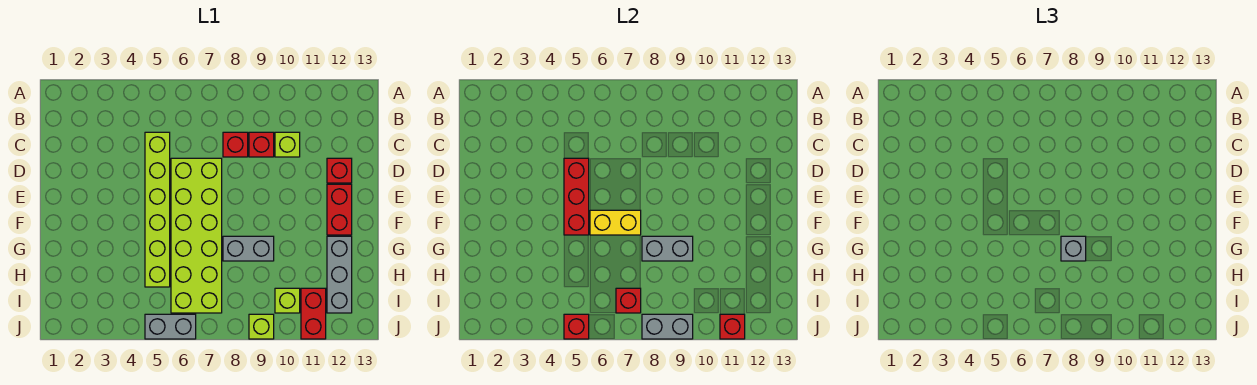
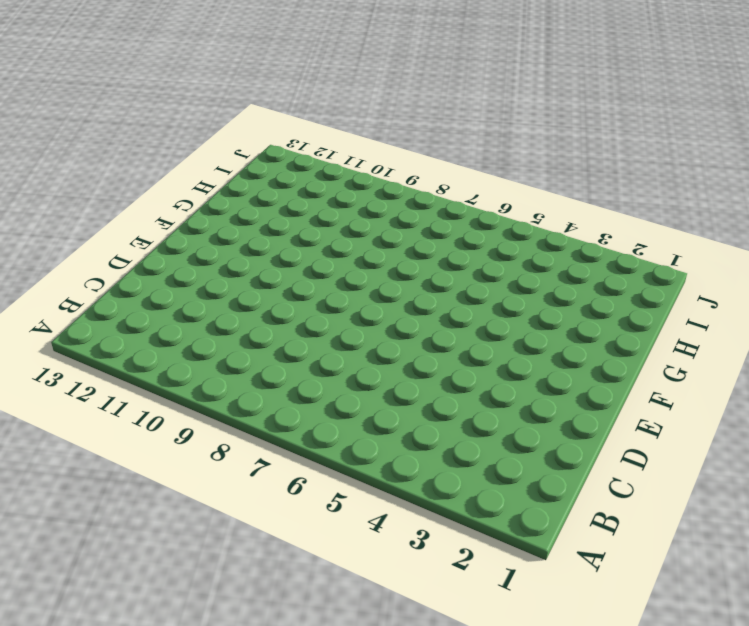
none -> lime 1x6 brick [145,132,170,287]
none -> red 1x1 brick [223,132,248,157]
none -> red 1x1 brick [249,132,274,157]

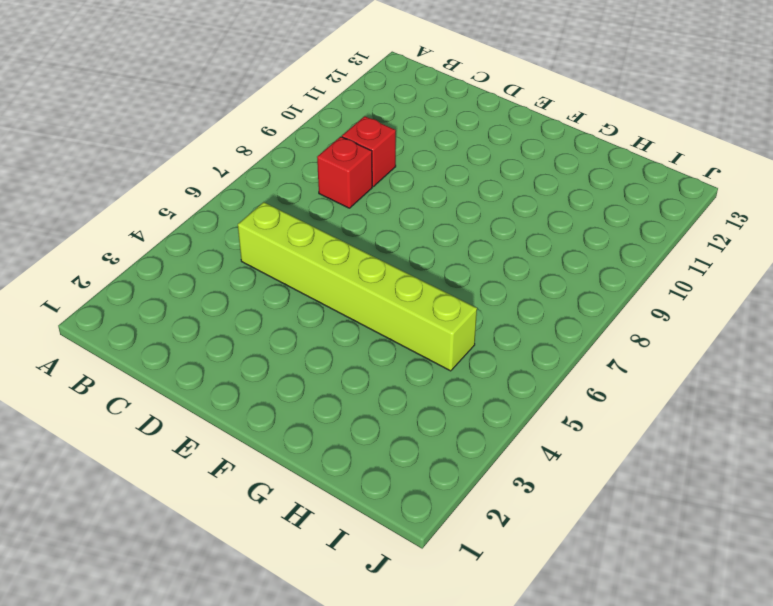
none -> lime 1x1 brick [275,132,300,157]
none -> lime 2x6 brick [171,158,222,313]
none -> red 1x1 brick [327,158,352,183]

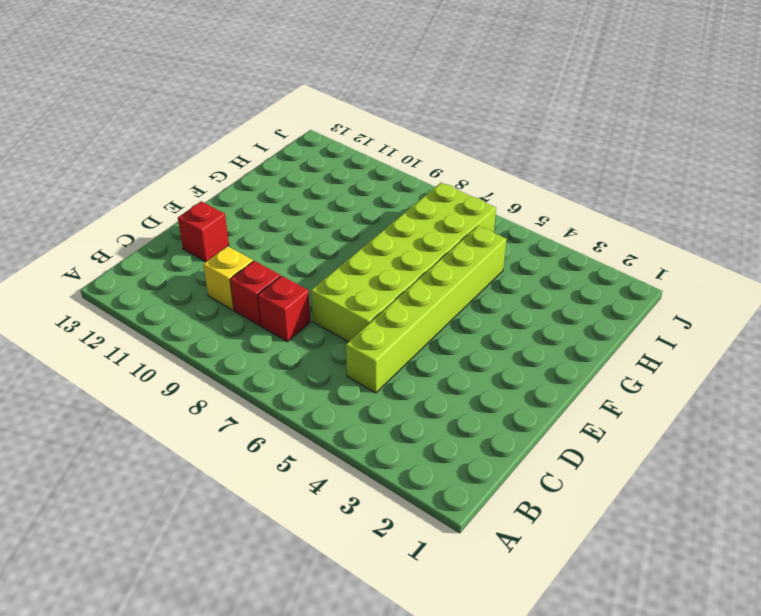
yellow 1x1 brick [203,246,253,310] -> lime 1x1 brick [275,132,300,157]
none -> red 1x2 brick [327,184,352,235]
none -> grey 1x2 brick [223,236,274,261]
none -> grey 1x3 brick [327,236,352,313]

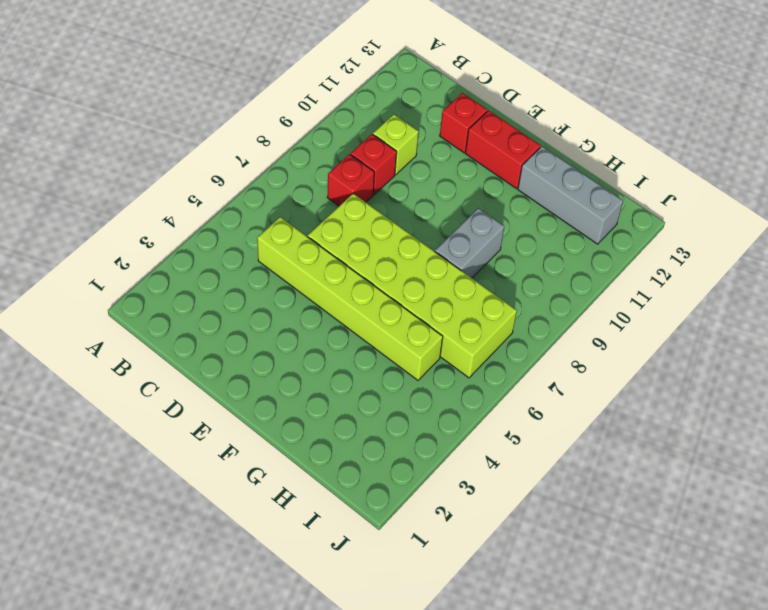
none -> lime 1x1 brick [275,288,300,313]
none -> red 1x2 brick [301,288,326,339]
none -> grey 1x2 brick [145,314,196,339]

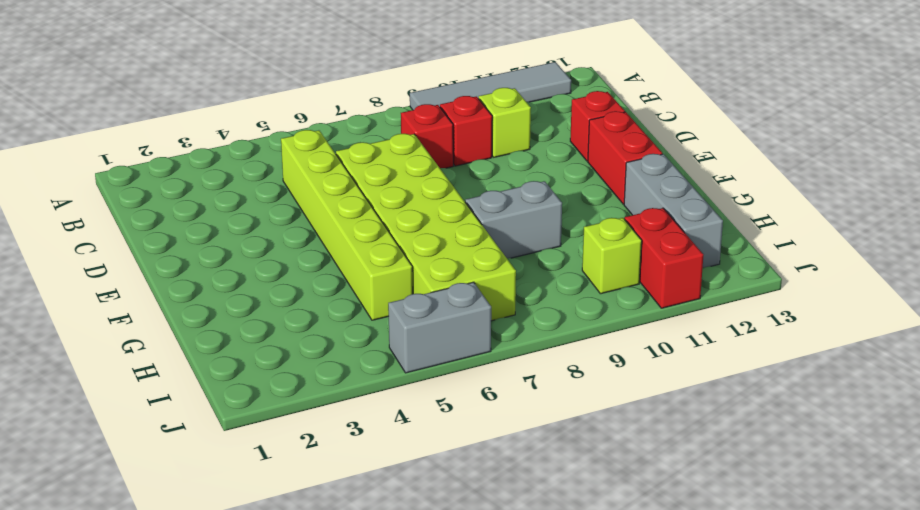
grey 1x4 tile [410,62,571,110] -> none
none -> lime 1x1 brick [249,314,274,339]
none -> red 1x3 brick [564,158,589,235]
none -> yellow 1x2 brick [590,210,641,235]

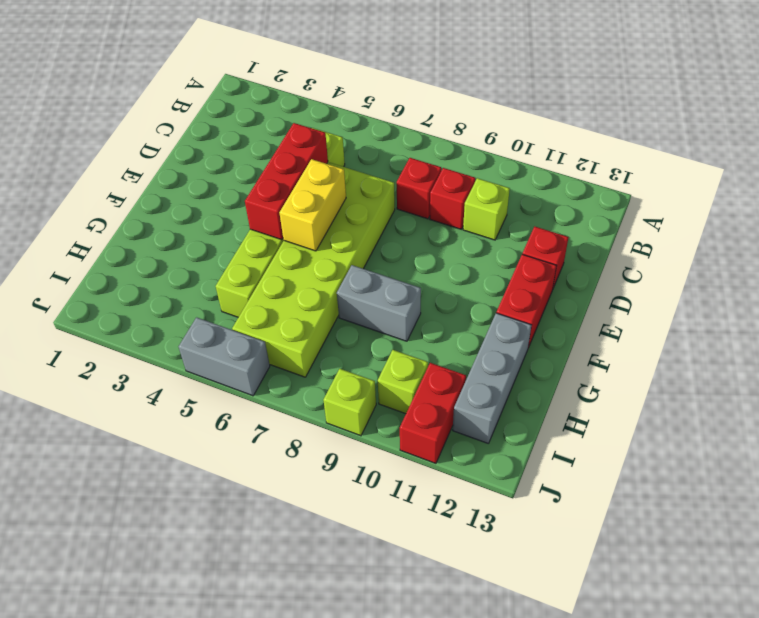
yellow 1x2 brick [279,159,346,251] -> yellow 1x2 brick turned to [590,210,641,235]
none -> grey 1x2 brick [642,236,693,261]
none -> red 1x1 brick [616,288,641,313]
none -> red 1x1 brick [564,314,589,339]

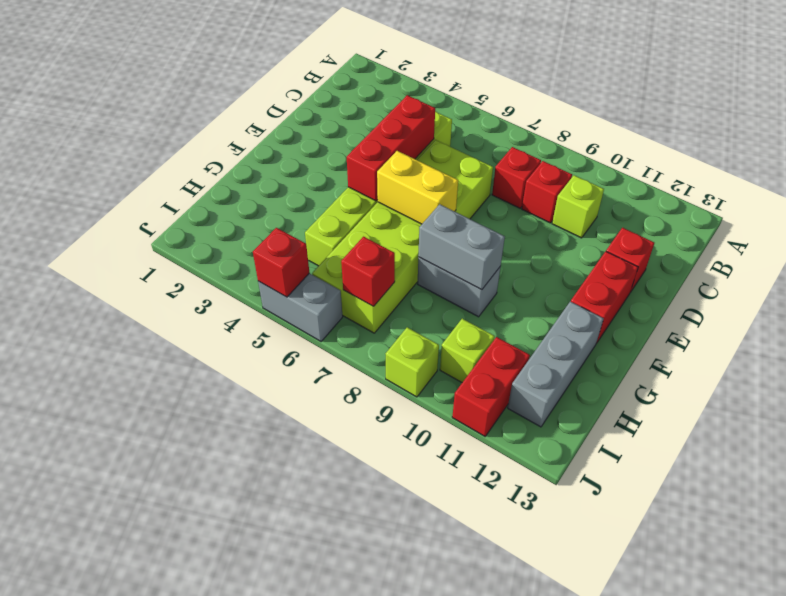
none -> grey 1x2 brick [642,314,693,339]
none -> red 1x1 brick [720,314,745,339]
none -> grey 1x1 brick [1061,236,1086,261]

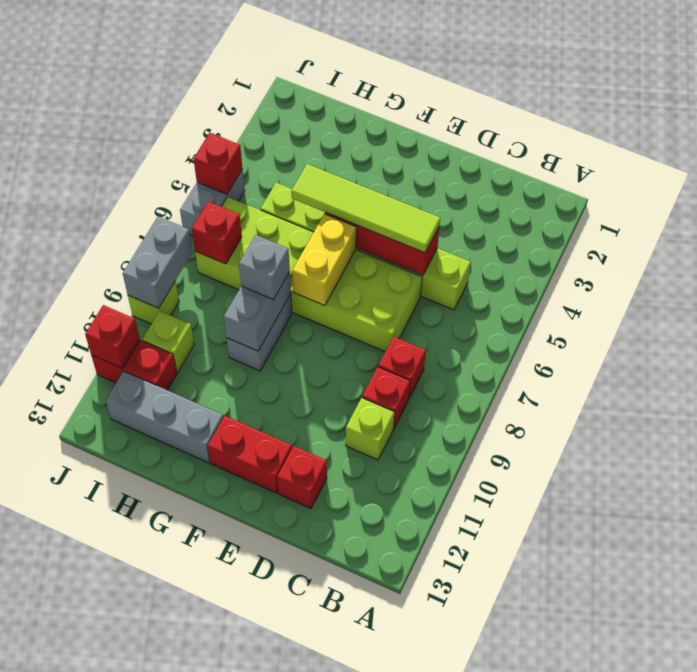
lime 1x4 tile [291,164,440,253] -> none

